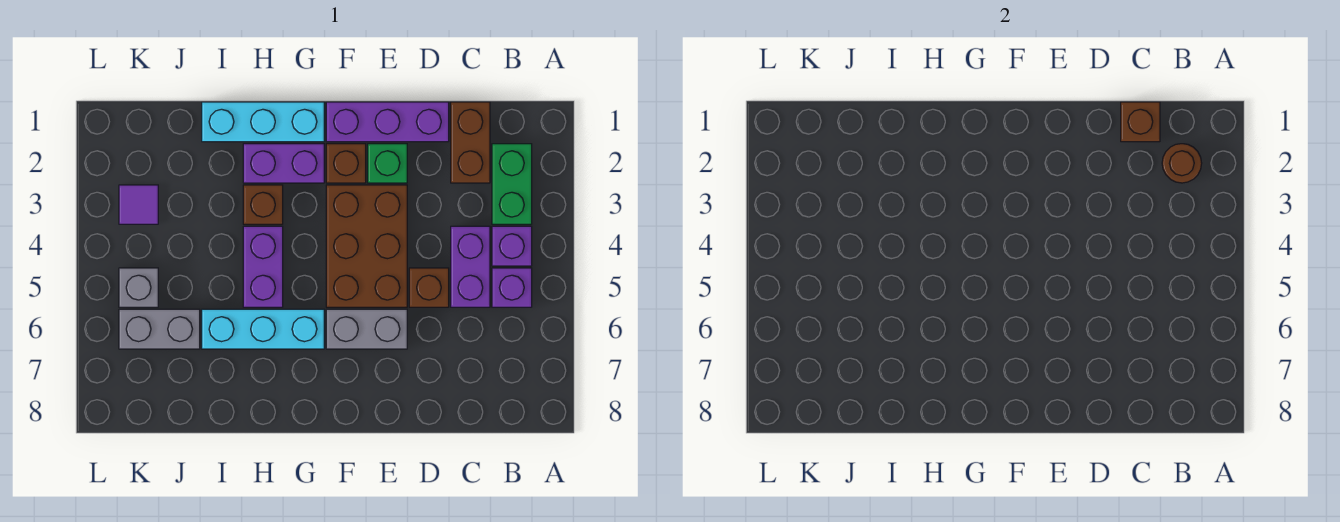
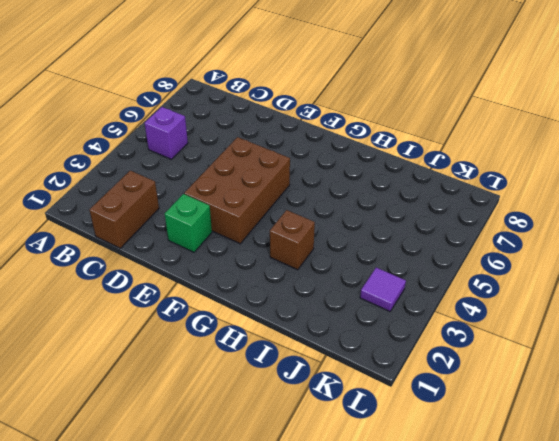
none -> green 1x2 brick [492,144,532,224]
none -> purple 1x1 brick [492,226,532,266]
none -> purple 1x2 brick [451,226,490,307]

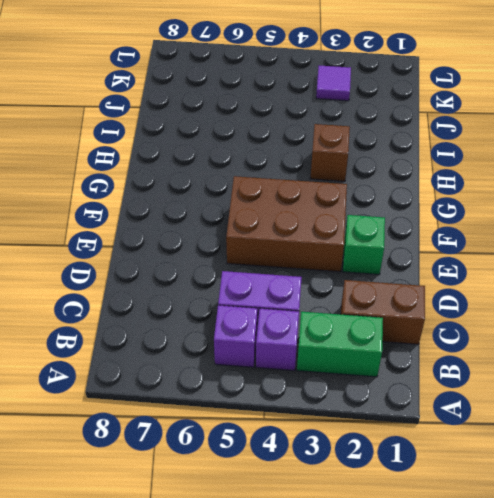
none -> purple 1x3 brick [326,102,449,142]
none -> brown 1x1 brick [409,268,449,307]
none -> grey 1x2 brick [326,309,407,349]

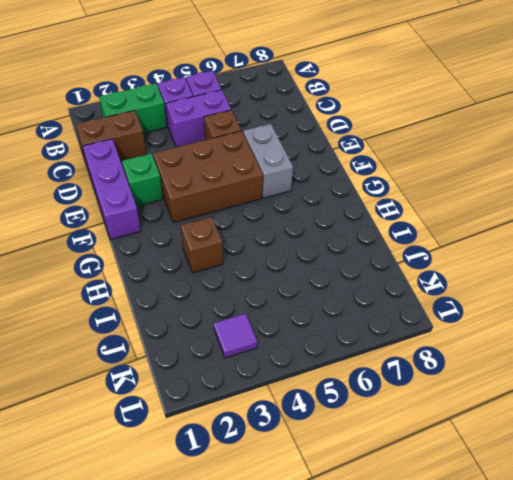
none -> brown 1x1 brick [326,144,366,183]
none -> cyan 1x3 brick [202,102,324,142]
none -> purple 1x2 brick [243,144,324,183]

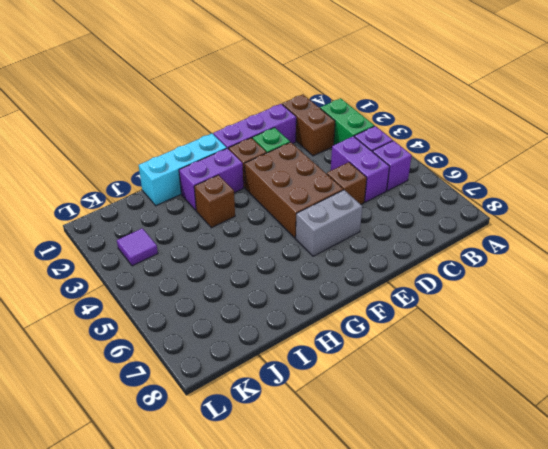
none -> cyan 1x3 brick [202,309,324,349]
none -> purple 1x2 brick [243,226,283,307]
none -> grey 1x2 brick [119,309,200,349]

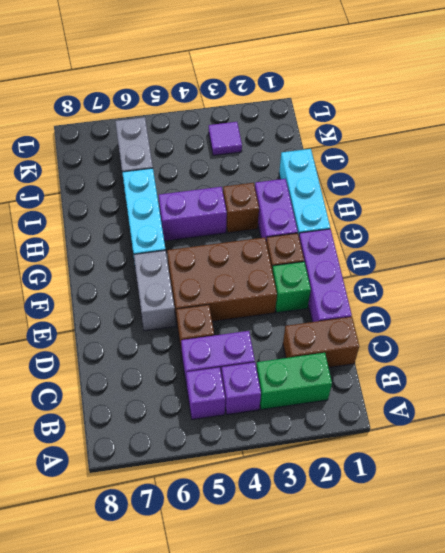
none -> grey 1x1 brick [119,268,158,307]
none -> brown 1x1 round brick [1162,144,1202,183]
none -> brown 1x1 brick [1121,102,1160,142]

